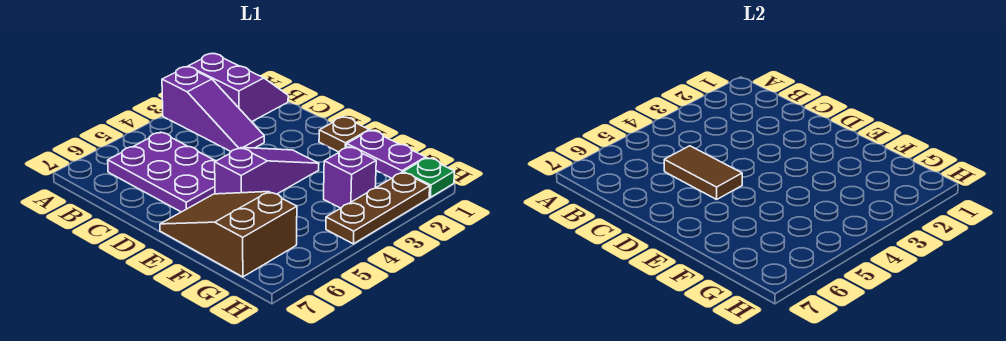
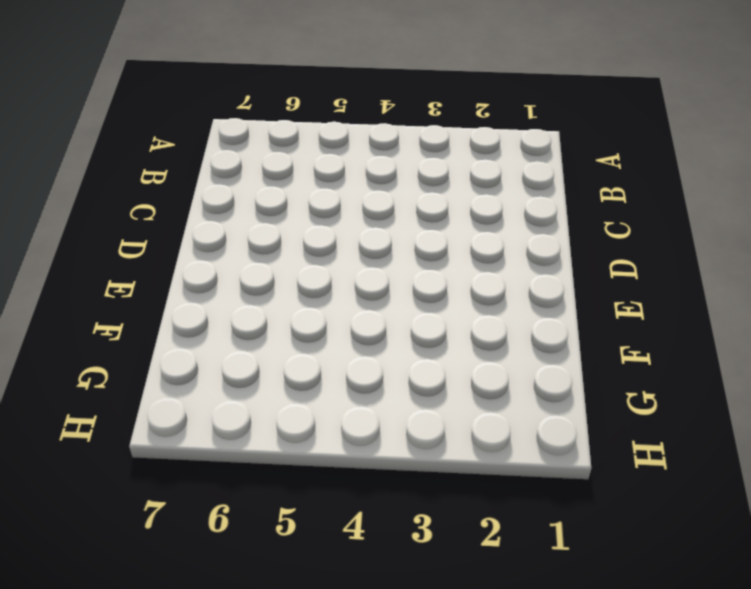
none -> purple 2x2 slope [188,54,288,122]
none -> purple 1x3 slope [162,67,264,151]

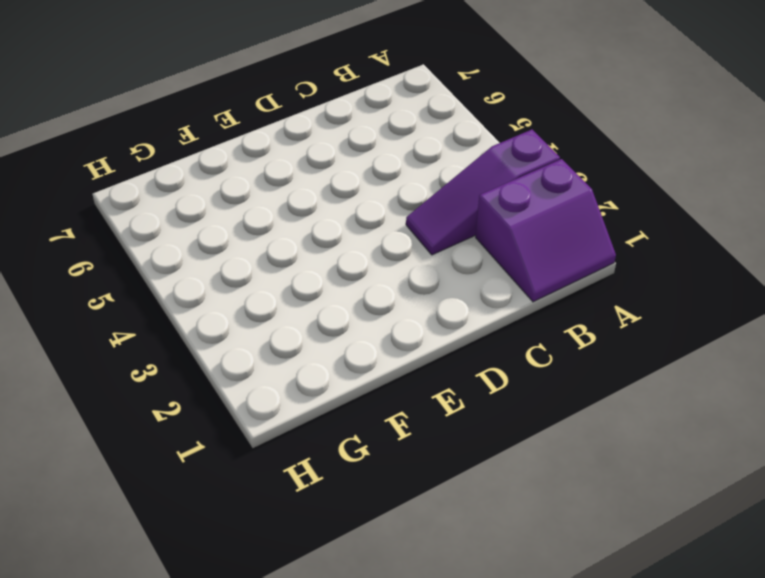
none -> purple 2x3 plate [108,132,215,212]
none -> brown 1x1 plate [319,117,369,152]

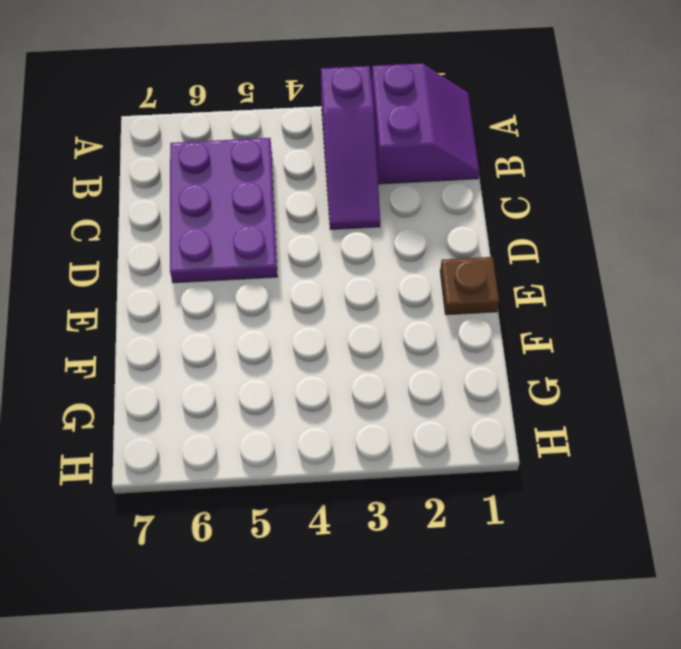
none -> purple 1x3 slope [215,148,319,194]
none -> brown 2x3 slope [160,192,297,277]

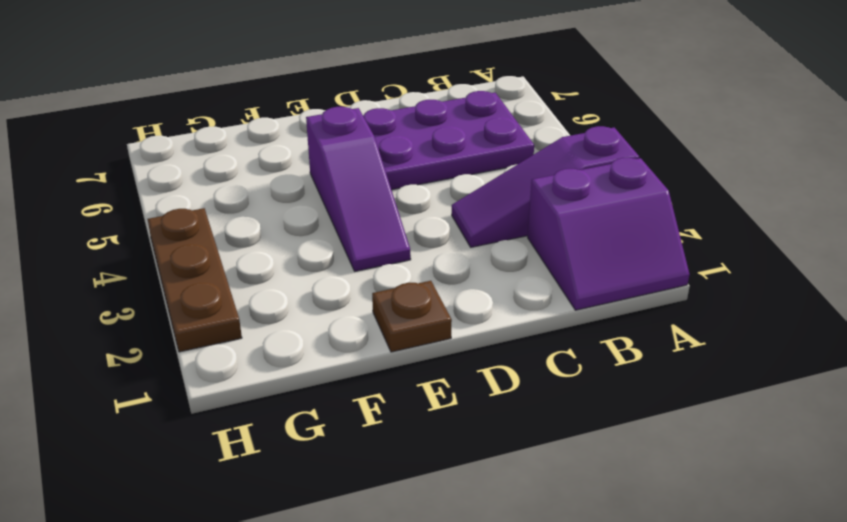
none -> brown 2x3 slope [160,192,297,277]
none -> purple 1x2 plate [347,130,426,178]

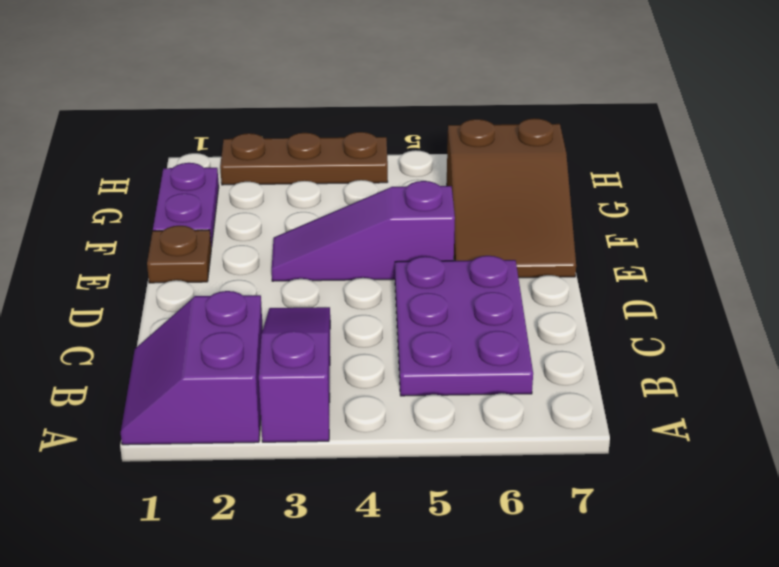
none -> purple 1x1 brick [324,147,376,208]
none -> green 1x1 plate [403,158,455,197]

